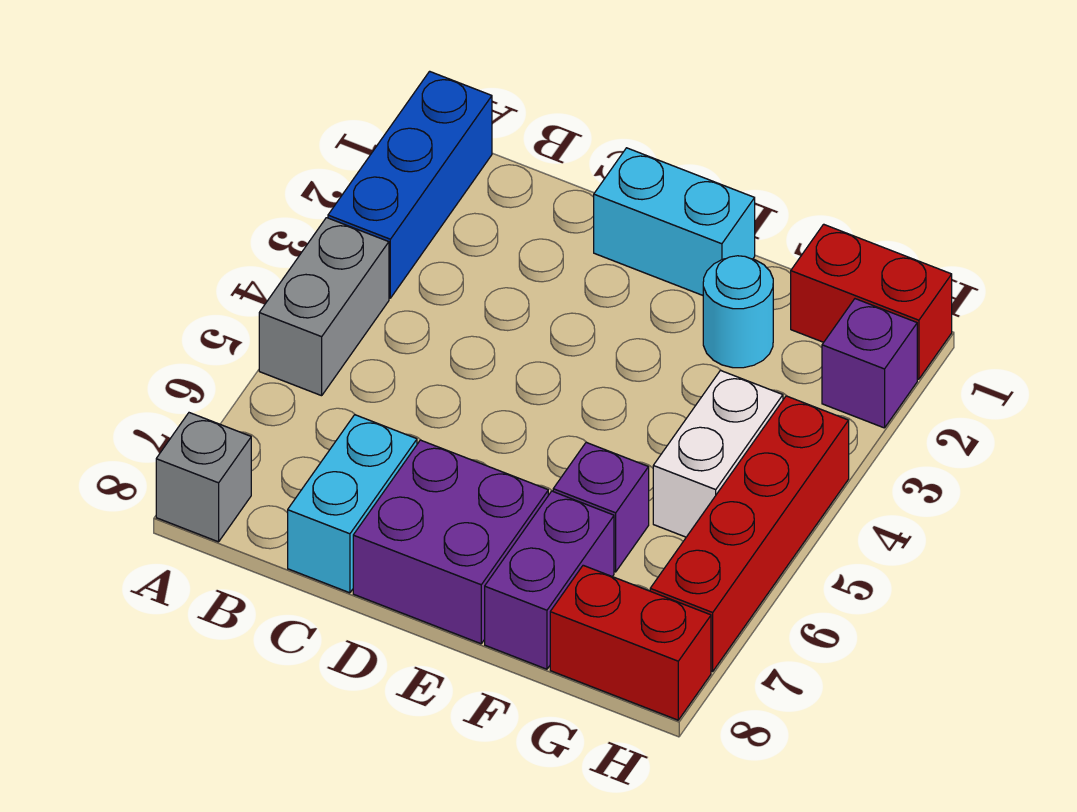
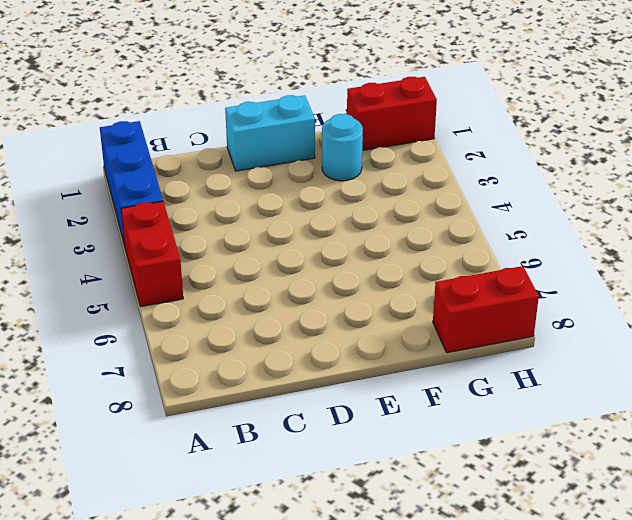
red 1x2 brick [121,201,183,306] -> grey 1x2 brick [259,218,389,396]
none -> grey 1x1 brick [156,413,251,542]
none -> cyan 1x2 brick [288,415,417,593]
none -> purple 2x2 brick [353,440,548,644]

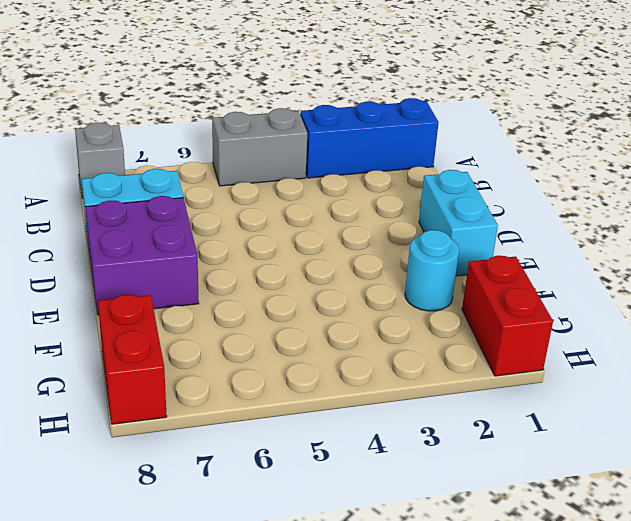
none -> purple 1x1 brick [553,442,649,572]
none -> purple 1x2 brick [485,491,614,669]
none -> white 1x2 brick [653,370,783,537]

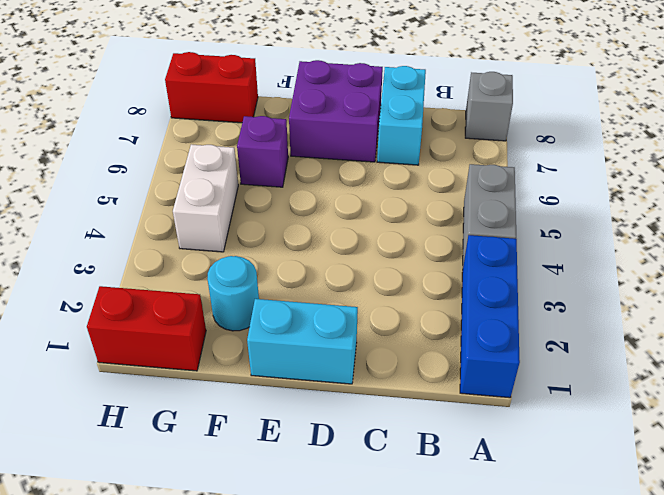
none -> purple 1x2 brick [485,491,614,669]
none -> purple 1x1 brick [822,299,917,428]
none -> red 1x4 brick [650,396,849,671]

